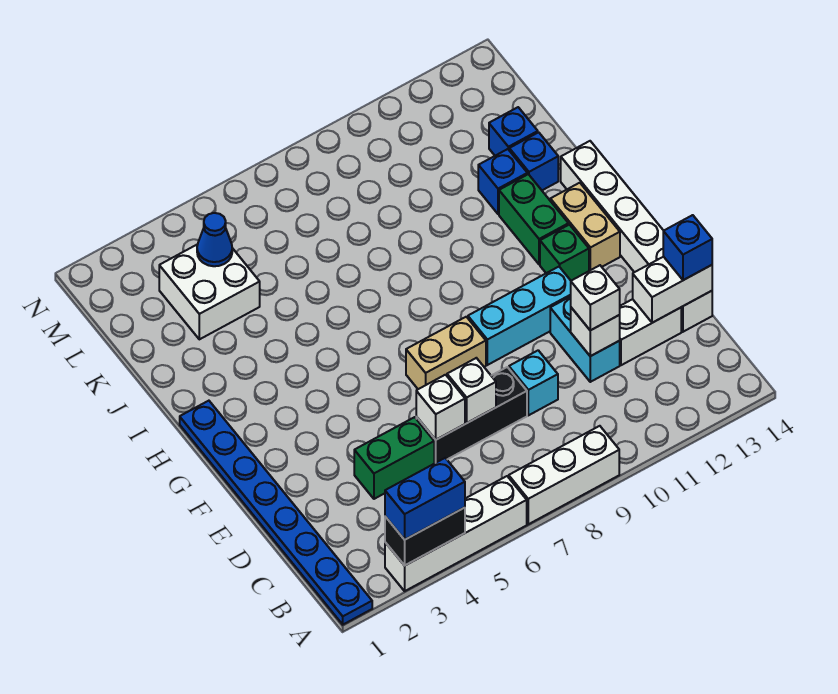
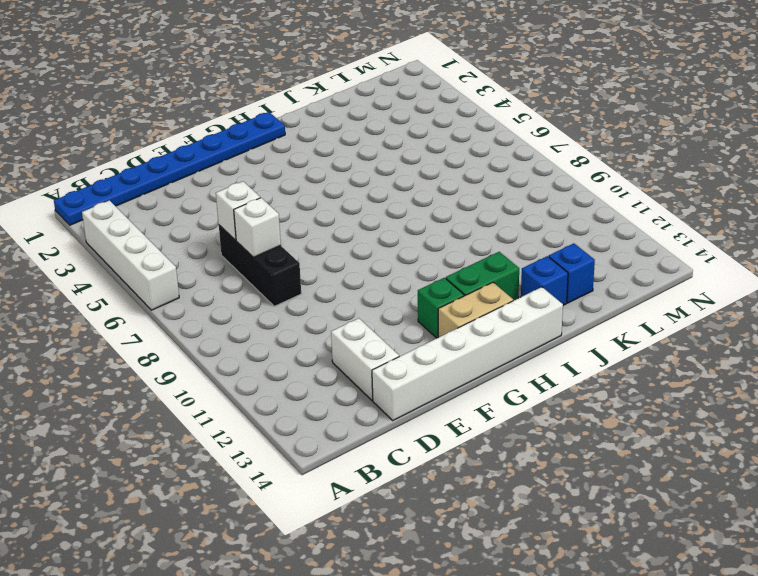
none -> white 1x3 brick [509,426,619,524]
none -> green 1x2 brick [354,417,434,499]
none -> cyan 1x1 brick [509,350,558,415]

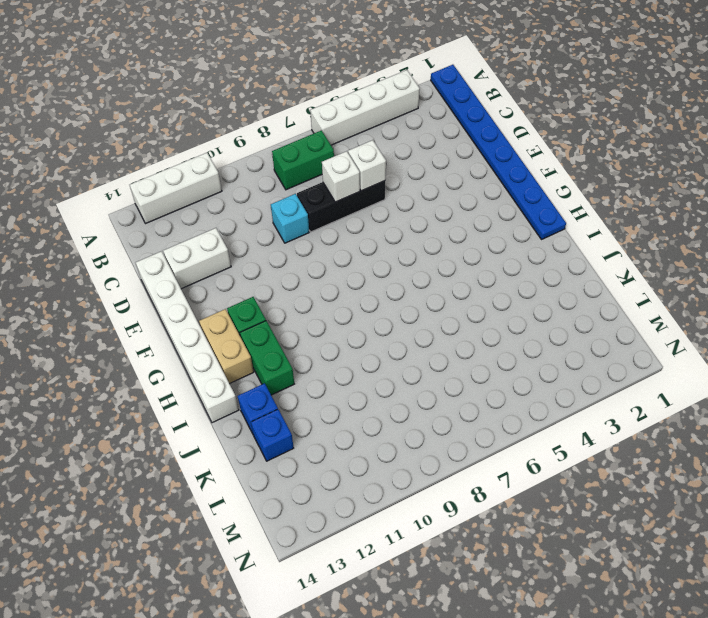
white 1x3 brick [130,153,222,224] -> white 1x3 brick moved to [509,426,619,524]
green 1x2 brick [272,130,334,190] -> green 1x2 brick moved to [354,417,434,499]
none -> cyan 1x2 brick [550,296,620,382]
none -> tan 1x2 brick [406,317,486,389]
none -> cyan 1x3 brick [468,267,571,365]

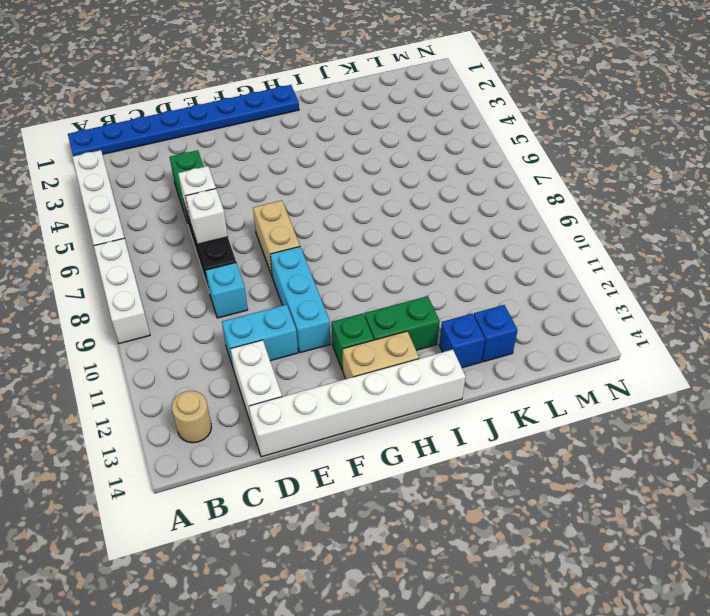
tan 1x1 round brick [172,391,212,443] -> none
none -> blue 1x1 brick [478,149,527,214]
none -> white 2x2 brick [159,244,260,339]
none -> black 1x2 brick [385,508,465,566]

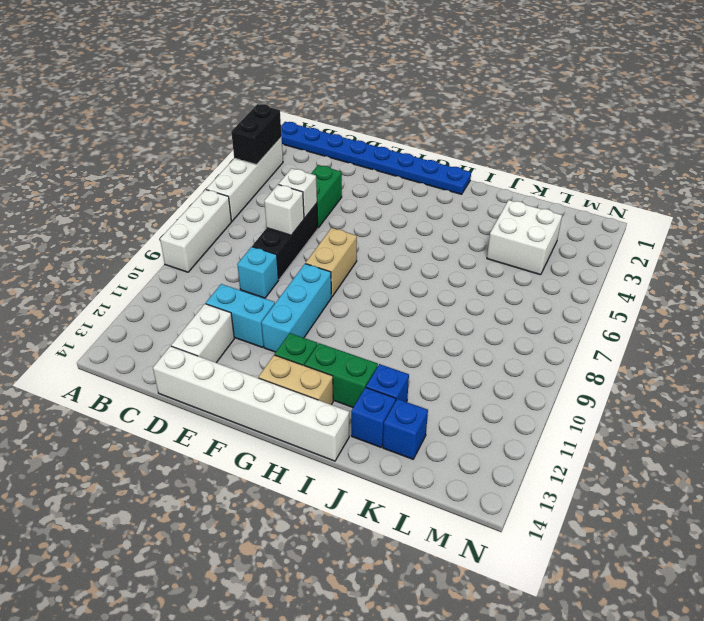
none -> white 1x1 brick [571,308,620,356]
none -> white 1x2 brick [633,257,712,323]
none -> blue 1x1 cone [197,213,232,266]

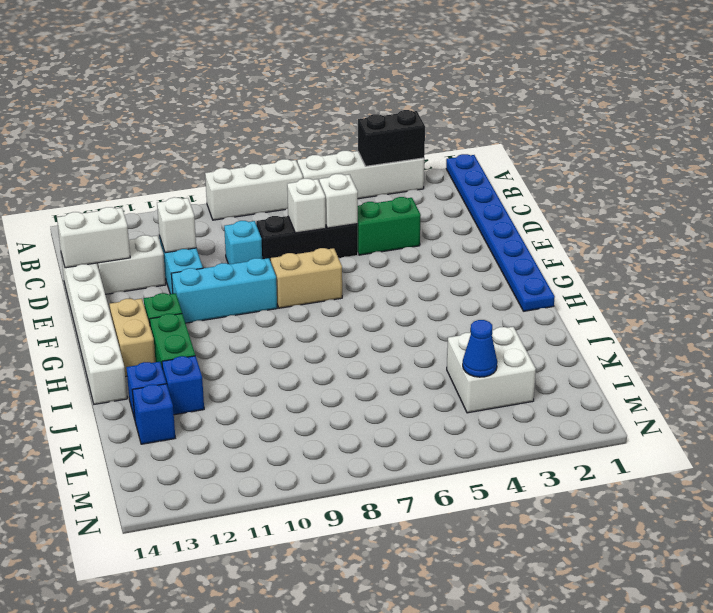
none -> blue 1x2 brick [385,458,465,540]
none -> white 1x1 brick [571,265,620,330]
none -> blue 1x1 brick [663,215,712,280]

